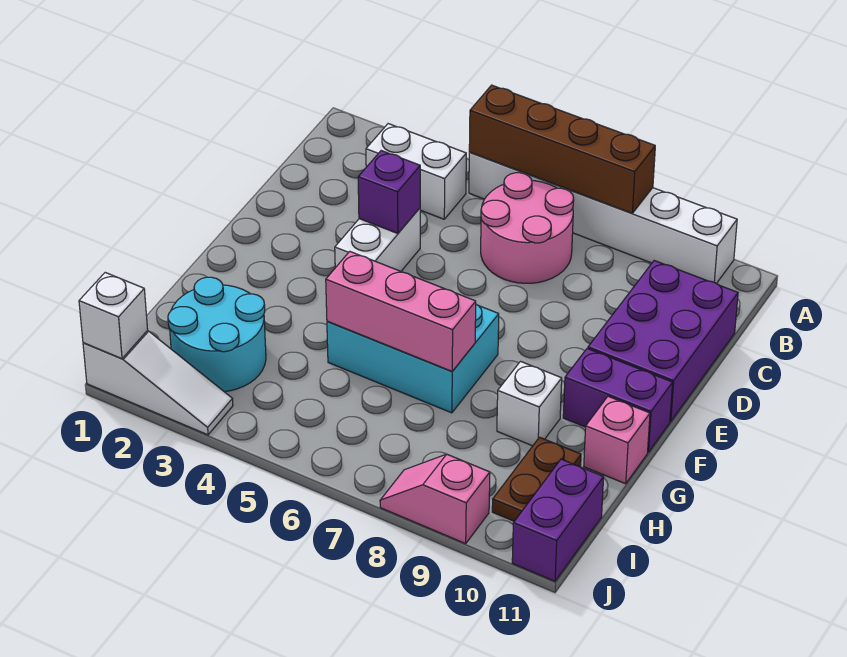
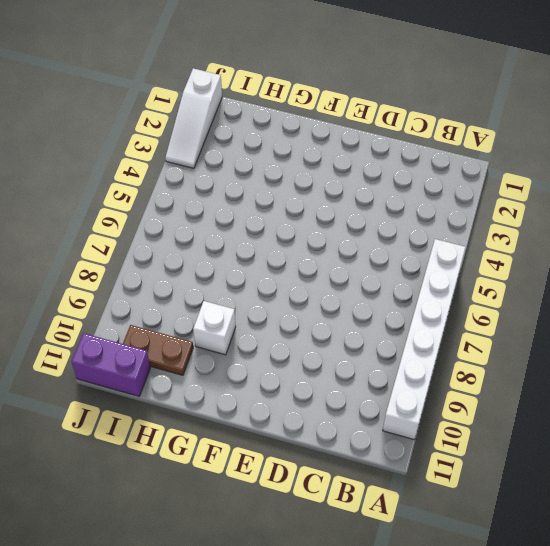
none -> white 1x2 brick [366,124,466,219]
none -> pink 2x2 round brick [481,173,574,283]
none -> purple 2x3 brick [588,261,738,421]

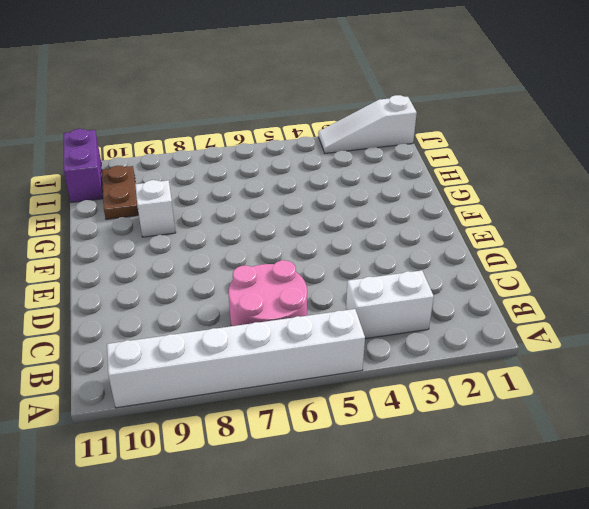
none -> purple 2x3 brick [588,261,738,421]
none -> white 1x2 brick [335,208,420,271]
none -> cyan 2x3 brick [327,304,499,413]

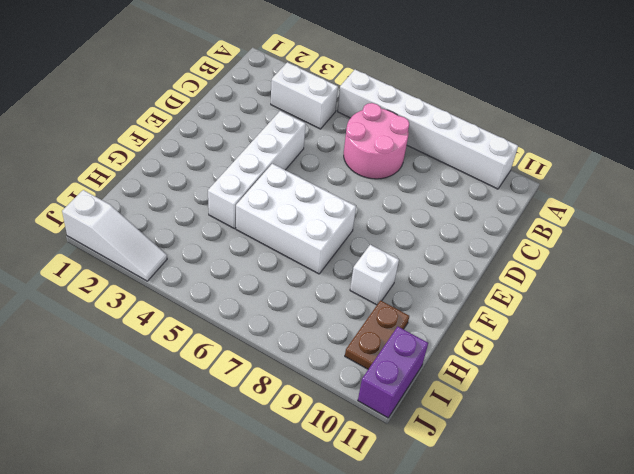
white 1x4 brick [208,111,306,229] -> white 1x2 brick [335,208,420,271]
white 2x3 brick [236,164,356,274] -> cyan 2x3 brick [327,304,499,413]
none -> purple 2x3 brick [588,261,738,421]
none -> purple 1x2 brick [563,349,673,452]
none -> pink 1x1 brick [584,396,650,484]

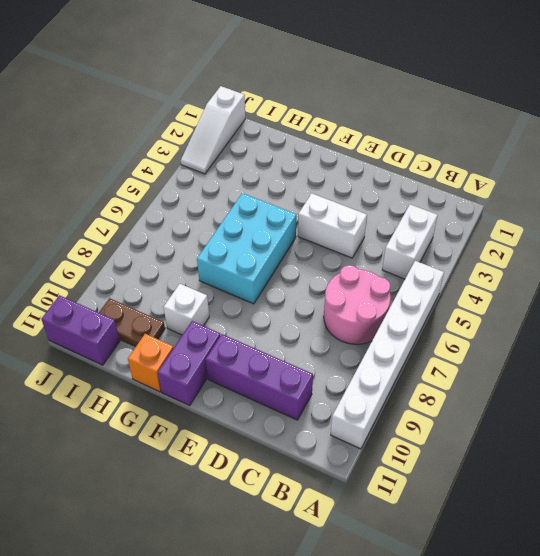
purple 1x3 brick [206,334,313,420] -> purple 2x3 brick [588,261,738,421]
orange 1x1 brick [128,334,173,392] -> pink 1x1 brick [584,396,650,484]
none -> cyan 2x2 round brick [168,277,266,392]
none -> pink 1x2 slope [380,454,490,544]
none -> brown 1x4 brick [469,85,655,213]

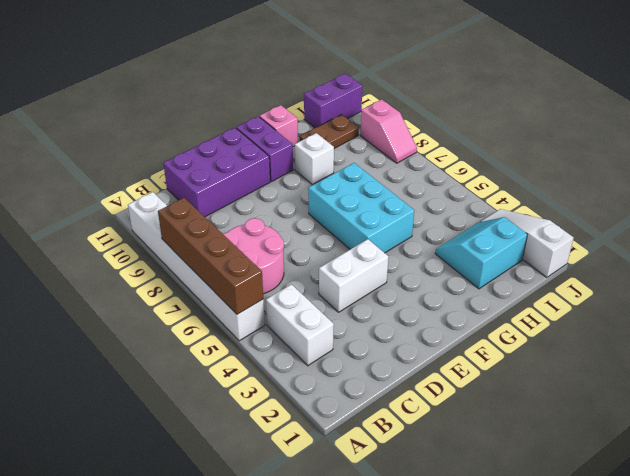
cyan 2x2 slope [435,217,528,289] -> cyan 2x2 round brick [168,277,266,392]
none -> purple 1x1 brick [358,151,420,234]
none -> pink 1x3 brick [326,251,476,371]
none -> white 1x1 brick [79,273,148,359]

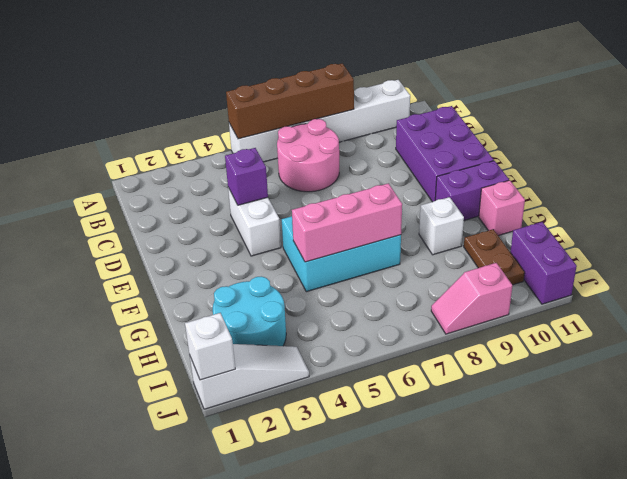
none -> white 1x2 brick [366,124,466,219]

